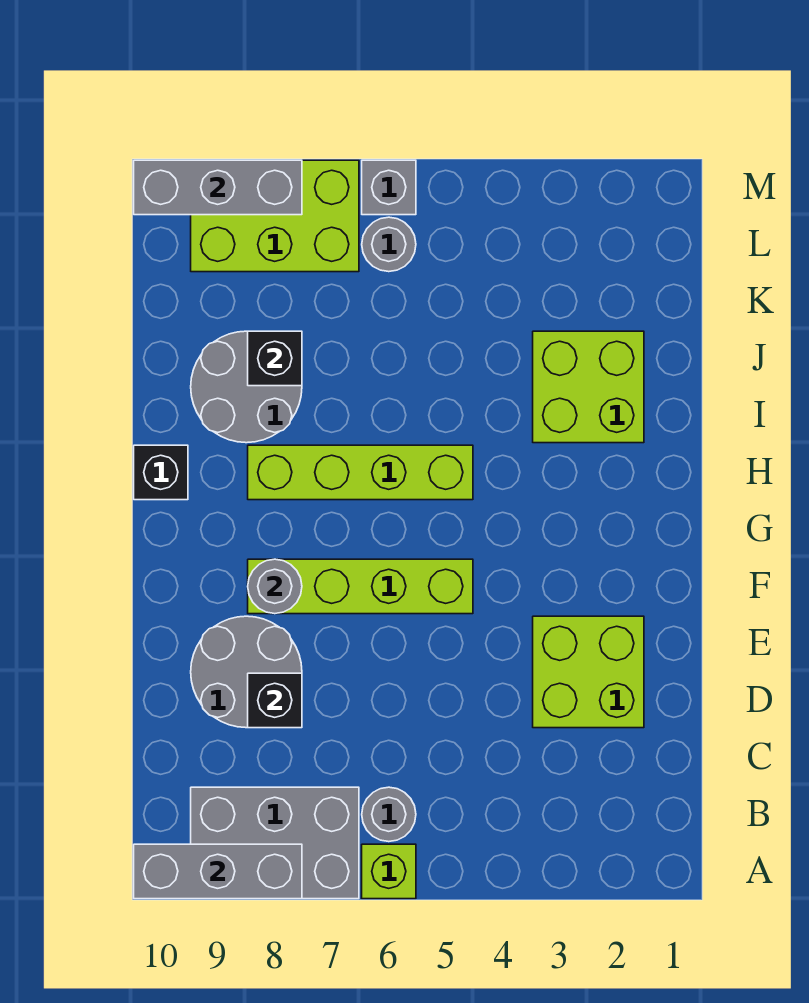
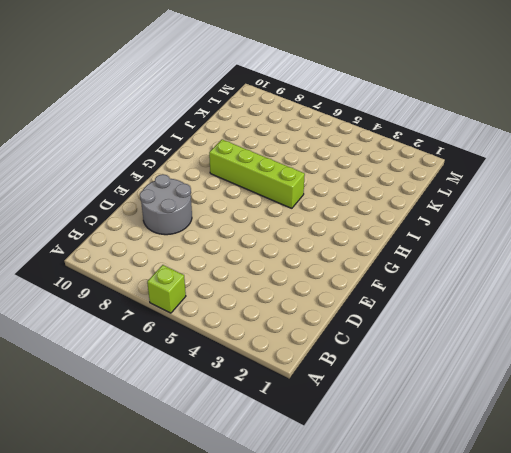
none -> grey 2x3 brick [191,787,359,899]
none -> grey 1x1 round brick [362,787,416,842]
none -> lime 2x2 brick [533,616,644,728]

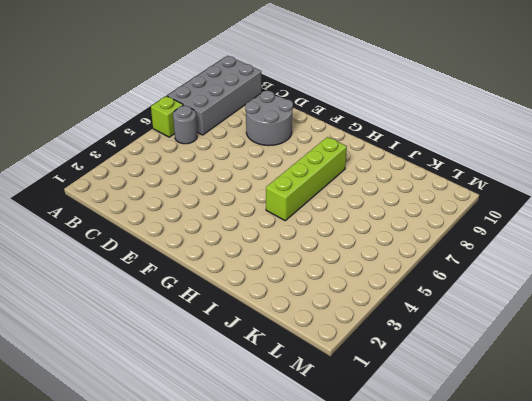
grey 2x4 brick [168,56,261,135] -> grey 2x3 brick [191,787,359,899]
none -> lime 2x2 brick [533,616,644,728]
none -> lime 1x4 brick [248,559,473,614]
none -> black 1x1 brick [134,445,188,500]

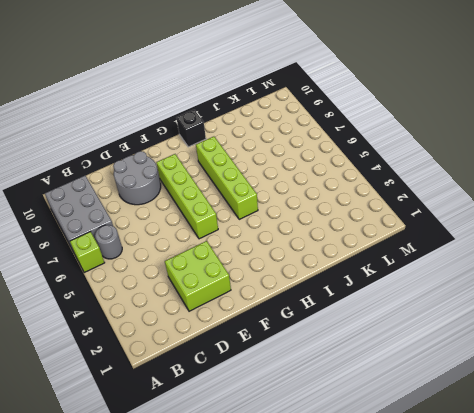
none -> lime 2x2 brick [533,331,644,443]
none -> grey 2x2 round brick [191,331,302,443]
none -> grey 1x1 round brick [362,217,416,272]

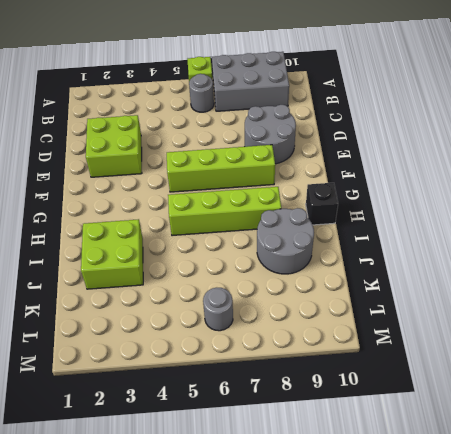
none -> lime 2x3 brick [191,160,359,272]
none -> grey 1x1 brick [362,160,416,215]
none -> grey 1x3 brick [134,844,302,899]

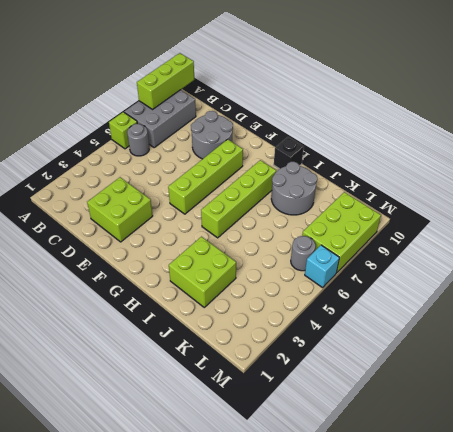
lime 1x3 brick [137,53,194,109] -> grey 1x3 brick [134,844,302,899]
cyan 1x1 brick [305,245,340,288] -> grey 1x1 brick [362,160,416,215]
none -> black 1x1 brick [248,673,302,728]
none -> grey 1x1 round brick [248,559,302,614]
none -> black 1x1 brick [248,331,302,386]

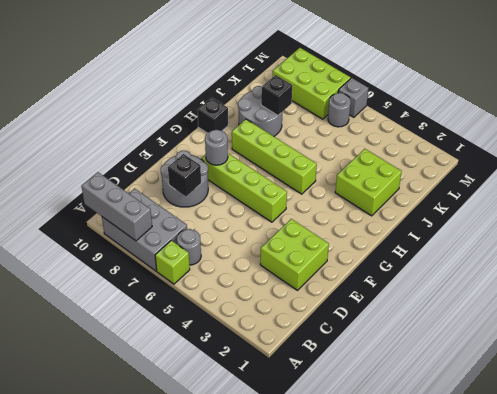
none -> grey 1x3 brick [134,160,302,215]

